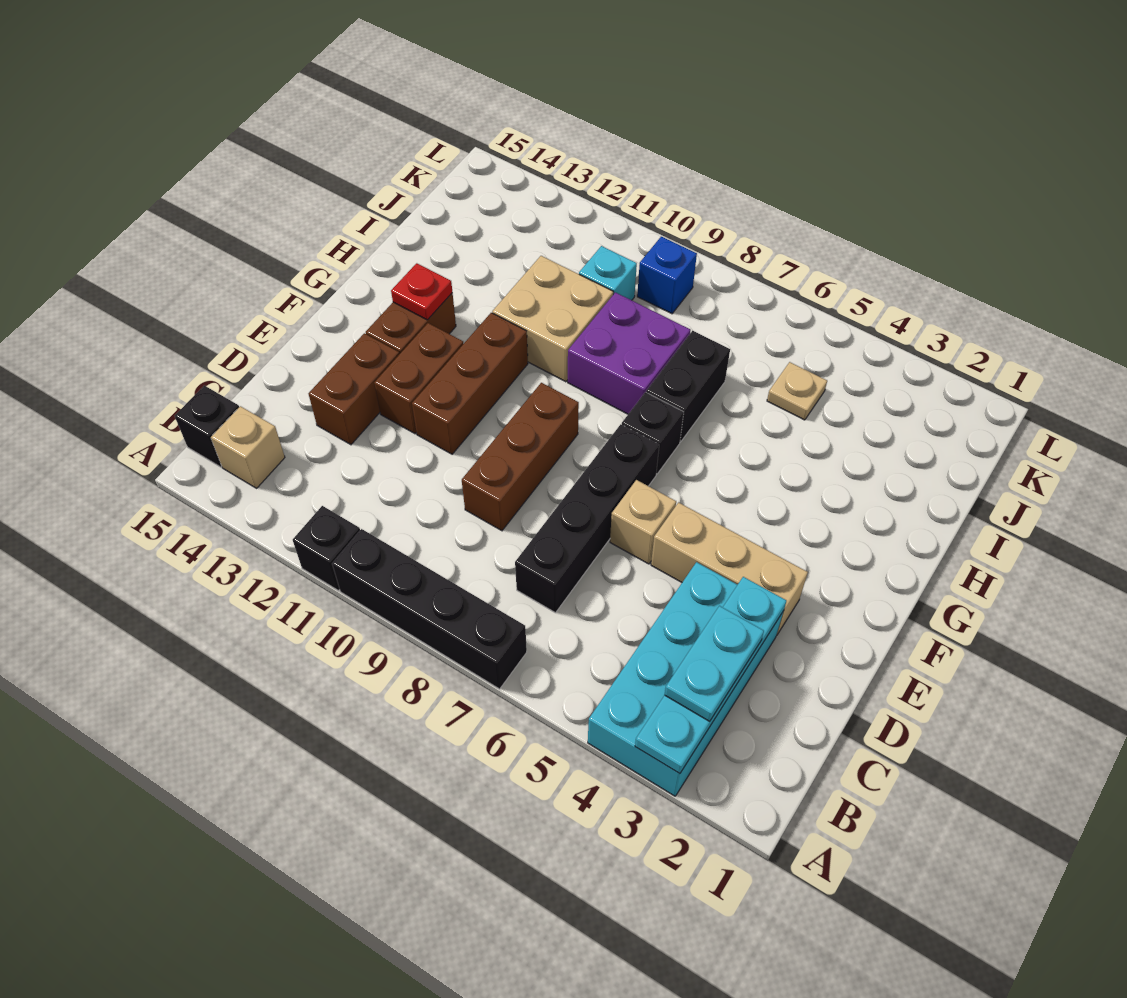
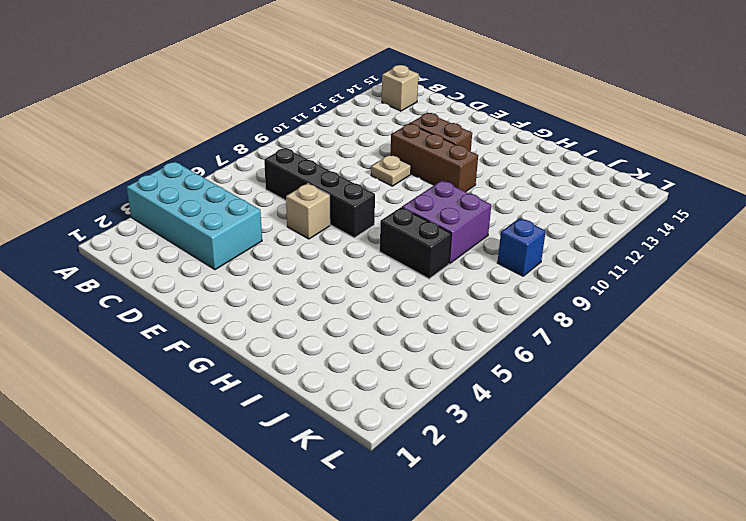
tan 1x1 plate [371,155,411,186] -> tan 1x1 plate moved to [767,362,827,420]
none -> black 1x4 brick [332,529,527,689]
none -> black 1x1 brick [293,506,360,591]
none -> black 1x1 brick [175,385,239,467]

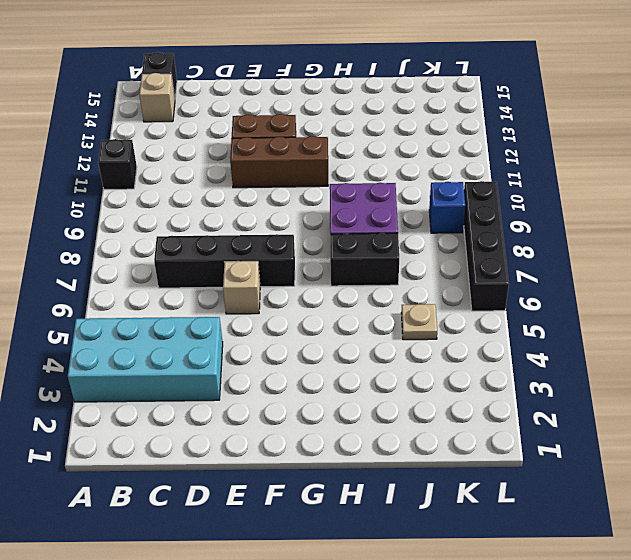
black 1x4 brick [464,181,509,311] -> black 1x4 brick moved to [332,529,527,689]
none -> brown 1x3 brick [462,383,579,531]
none -> brown 1x2 brick [309,333,399,445]
none -> tan 1x3 brick [651,503,808,634]

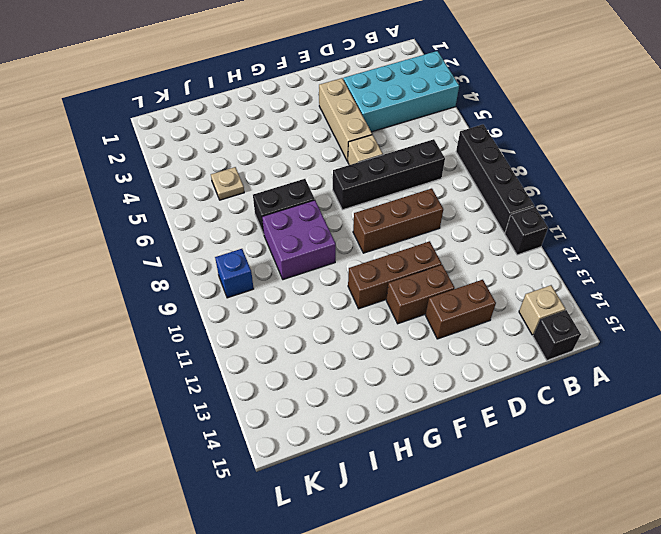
none -> brown 1x2 brick [366,293,456,354]
none -> black 1x1 brick [622,392,684,474]
none -> tan 2x2 brick [492,256,613,382]

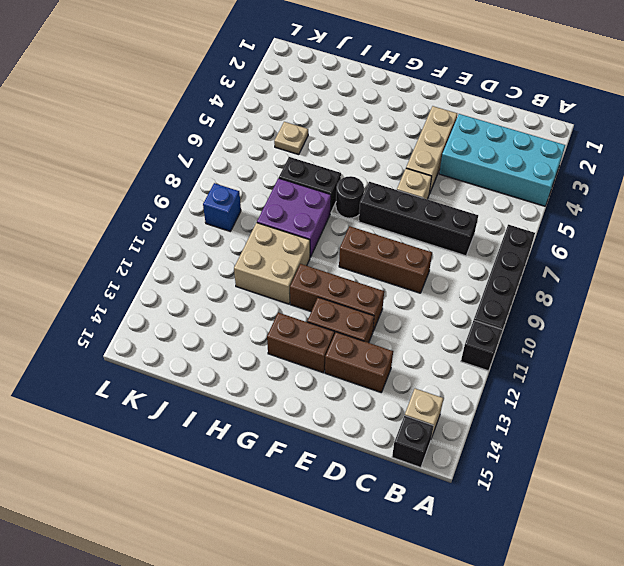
black 1x1 round brick [336,176,364,218] -> black 1x1 brick [622,392,684,474]
none -> cyan 1x1 brick [579,246,637,300]
none -> cyan 1x4 plate [635,577,786,774]
none -> red 1x1 plate [391,263,452,320]

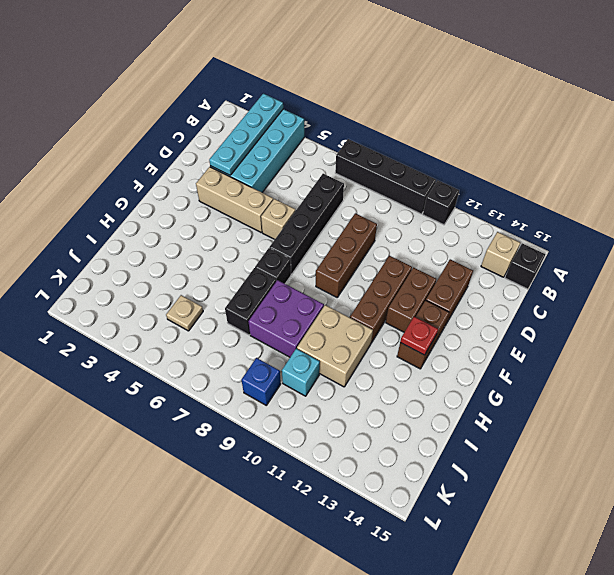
none -> cyan 1x2 plate [665,606,764,722]

